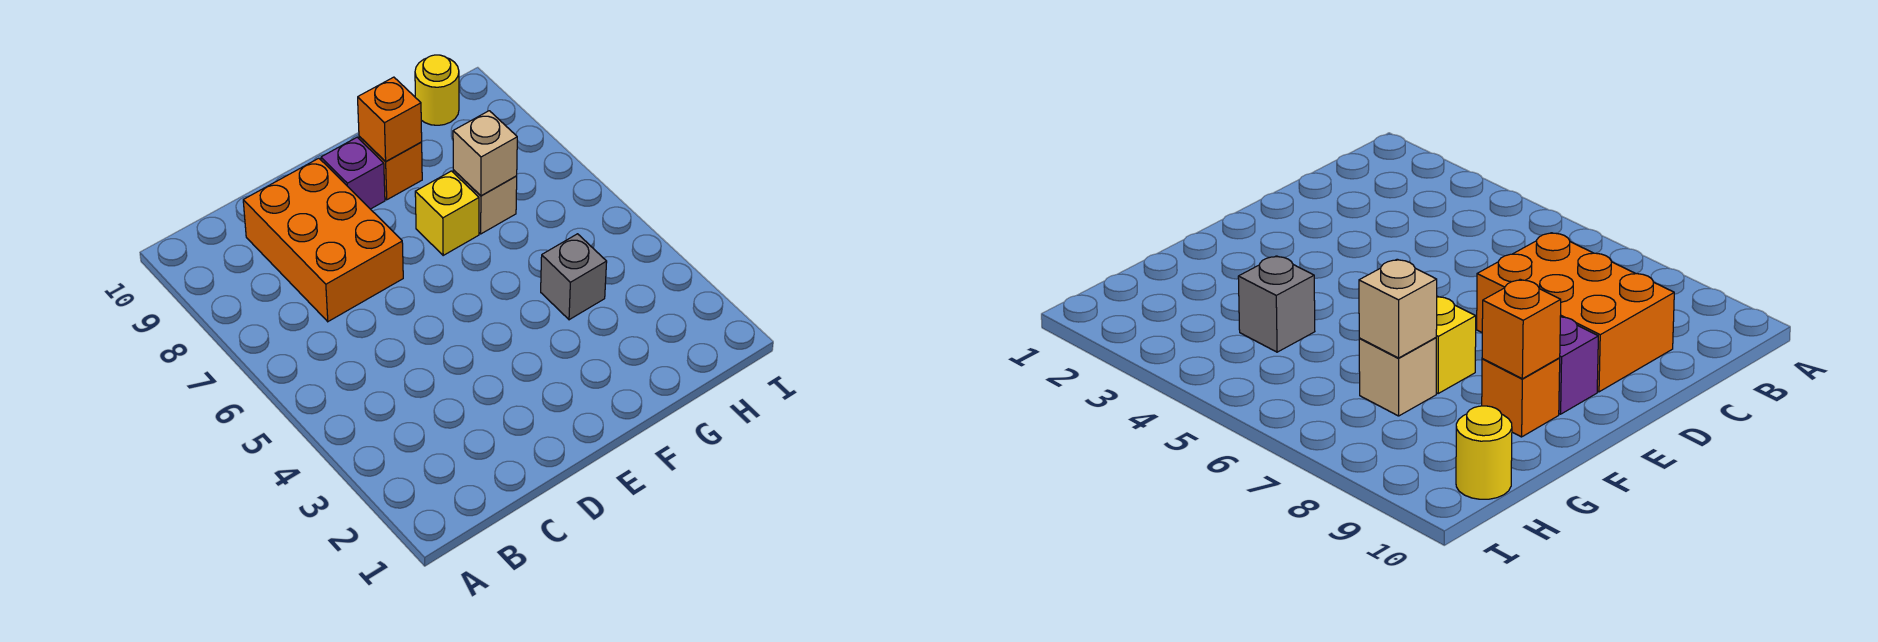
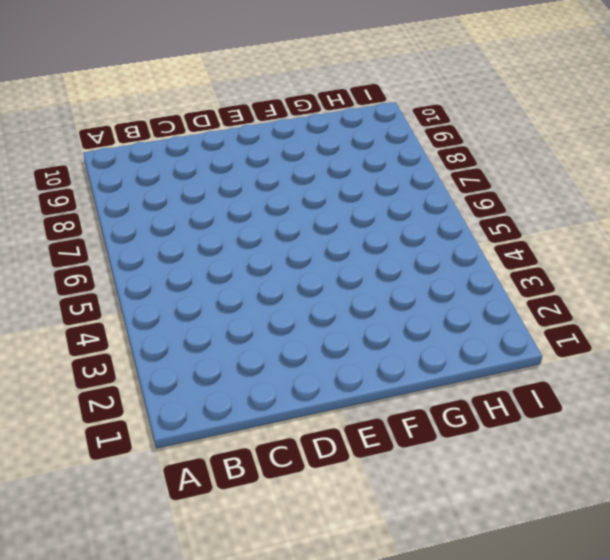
none -> orange 2x3 brick [243,158,403,322]
none -> purple 1x1 brick [321,137,385,209]

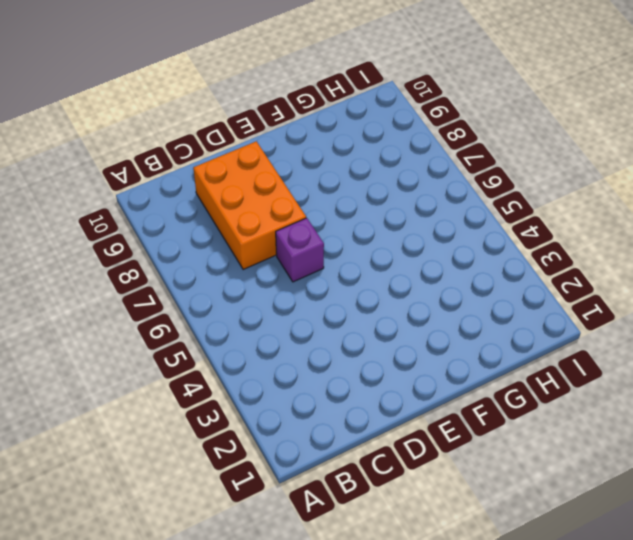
purple 1x1 brick [276,218,324,282] -> purple 1x1 brick moved to [321,137,385,209]
none -> yellow 1x1 brick [415,171,479,255]
none -> orange 1x1 brick [359,136,422,200]

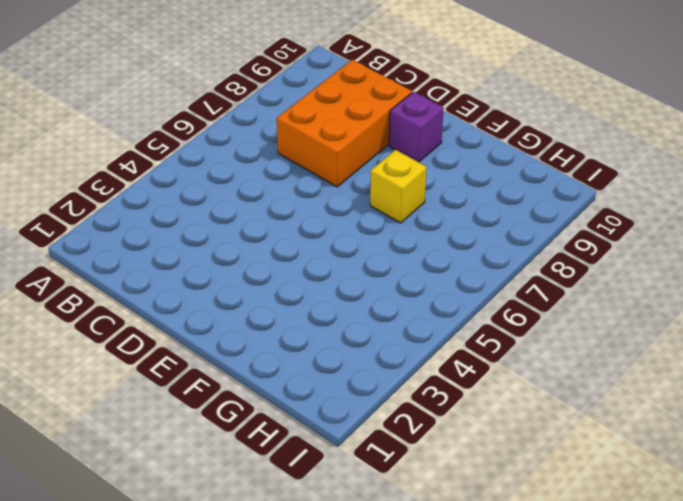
none -> orange 1x1 brick [359,136,422,200]
none -> grey 1x1 brick [541,234,607,320]

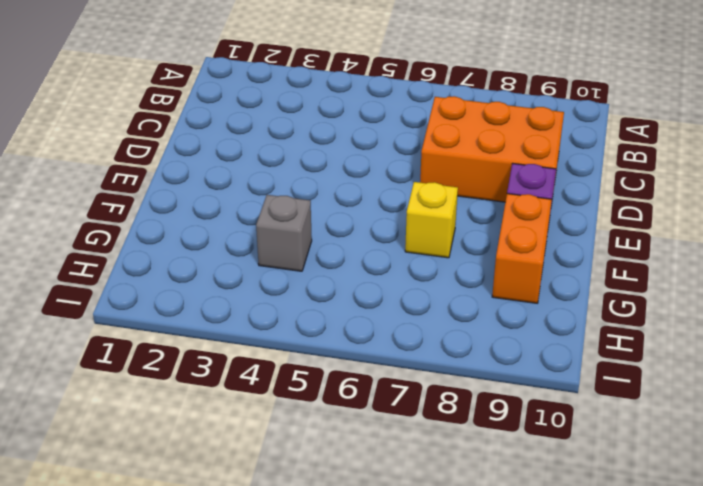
orange 1x2 brick [492,194,552,303] -> orange 1x1 brick [359,136,422,200]
none -> tan 1x1 brick [453,170,517,234]
none -> yellow 1x1 round brick [415,55,459,125]

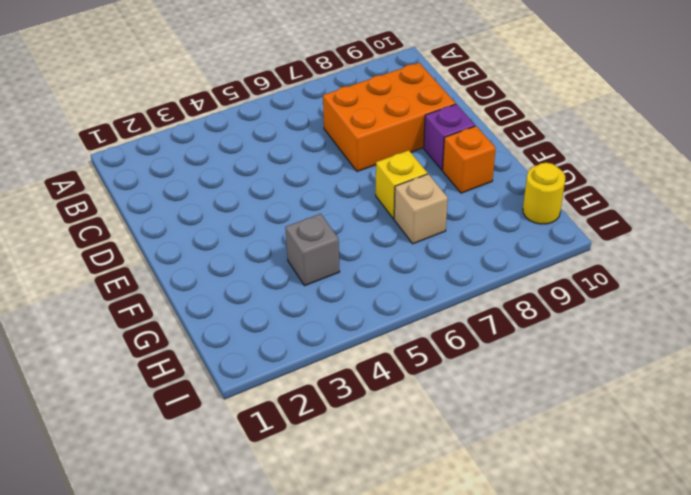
none -> orange 1x1 brick [358,77,422,162]
none -> tan 1x1 brick [453,111,517,196]

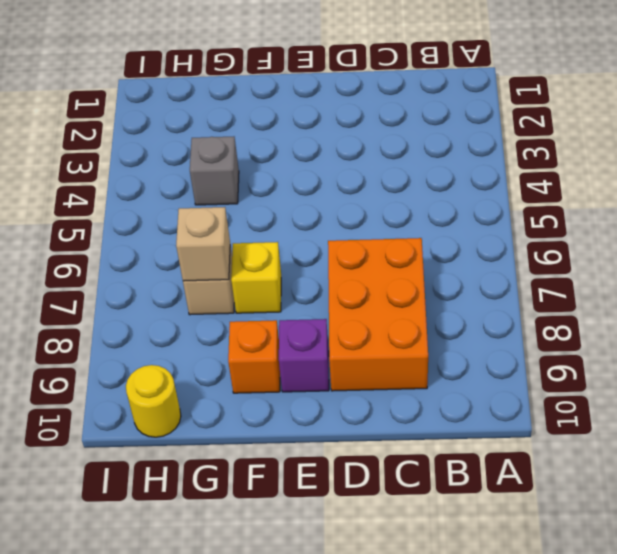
none -> orange 1x1 brick [358,77,422,162]

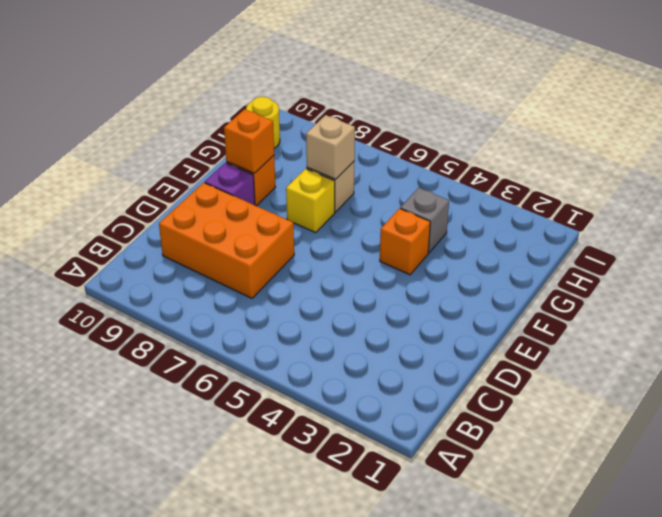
orange 1x1 brick [380,208,430,275] -> none

